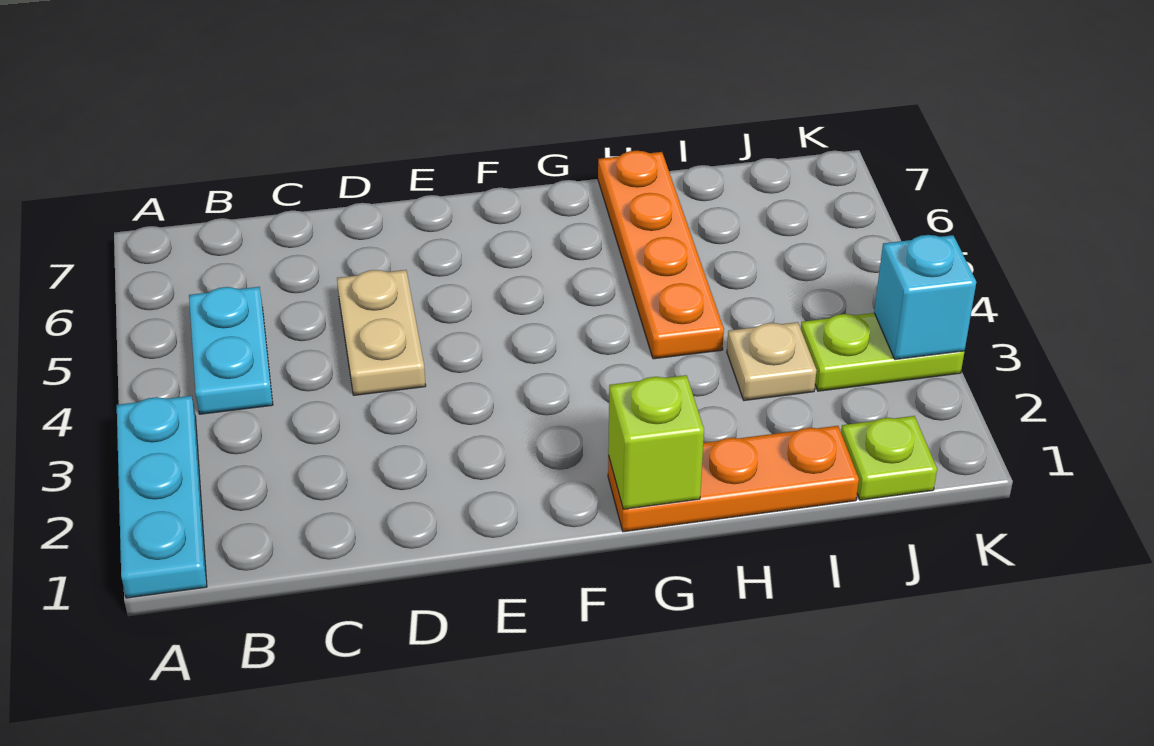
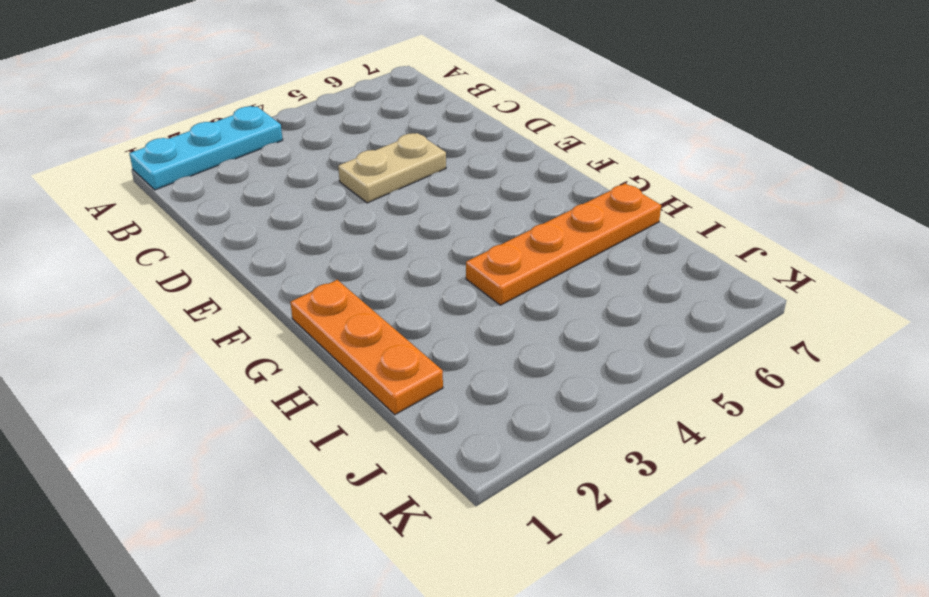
none -> cyan 1x2 plate [189,287,273,414]
none -> tan 1x1 plate [727,322,817,401]

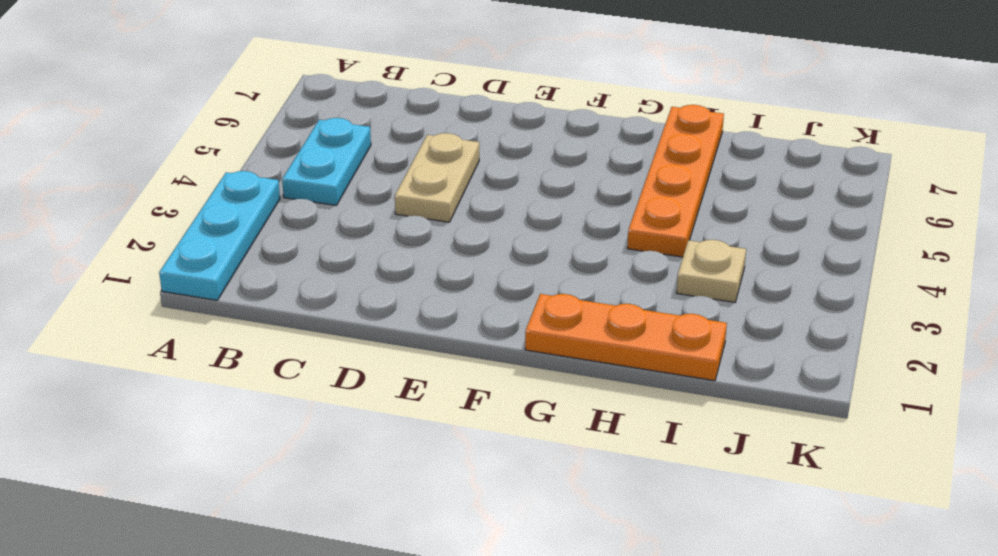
none -> lime 1x1 plate [841,416,937,500]
none -> lime 1x2 plate [801,313,964,391]

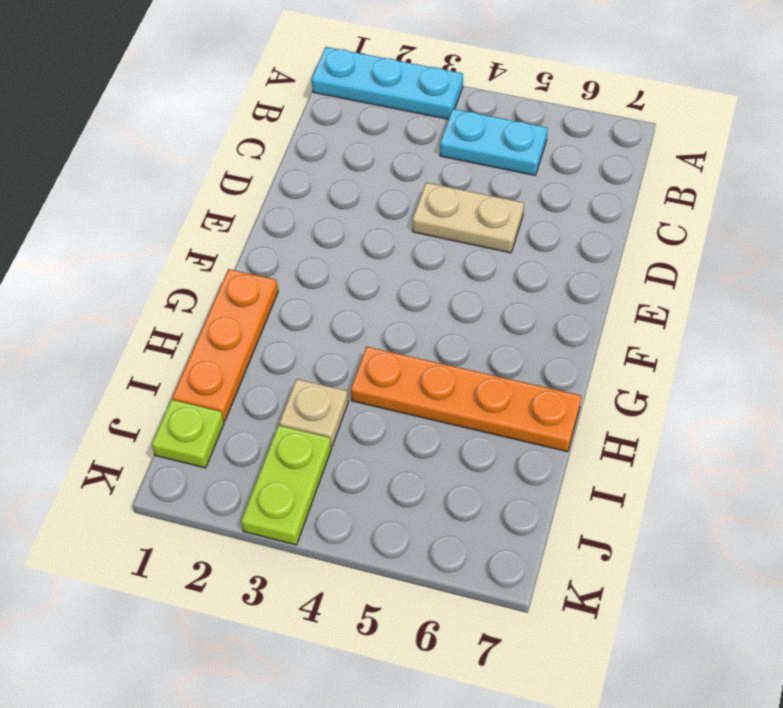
none -> lime 1x1 brick [608,375,704,509]
none -> cyan 1x1 brick [874,235,976,360]

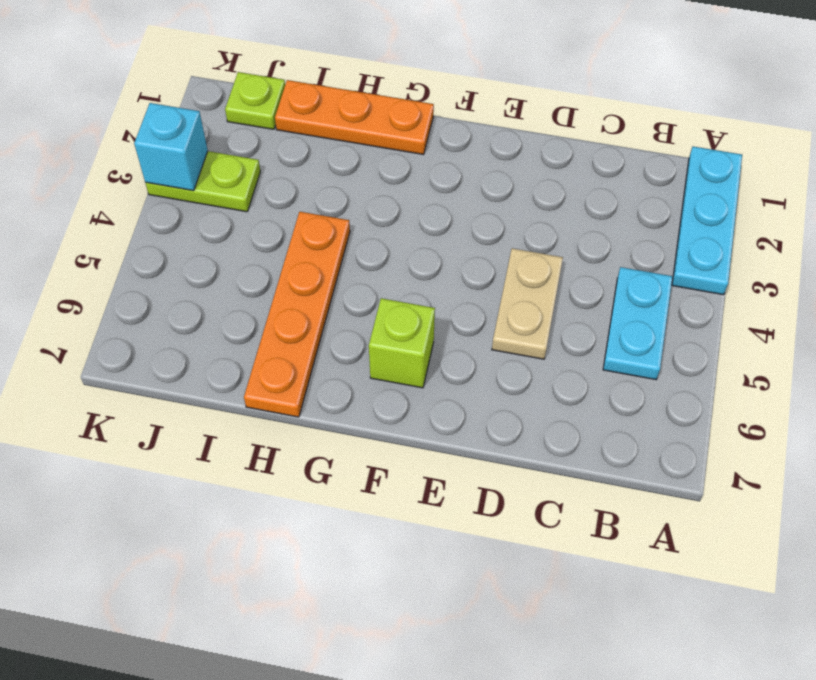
lime 1x1 brick [369,298,435,388] -> lime 1x1 brick moved to [608,375,704,509]
none -> tan 1x1 plate [727,322,817,401]

